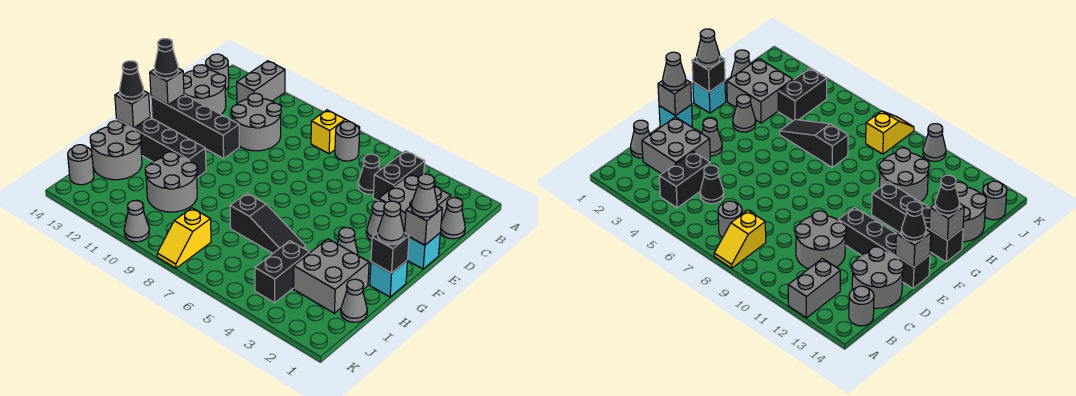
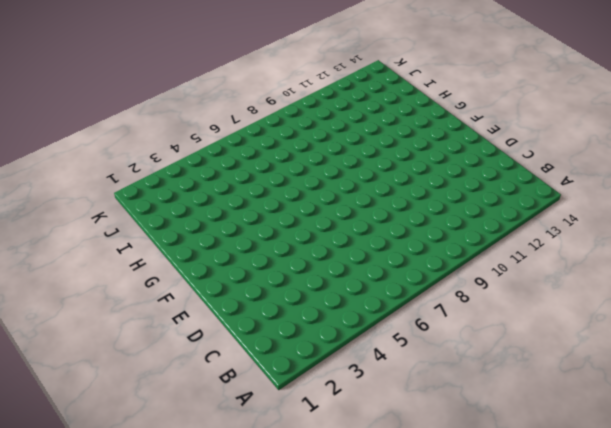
none -> yellow 1x2 slope [311,110,360,154]
none -> grey 1x2 brick [237,61,285,104]
none -> black 1x2 brick [373,151,425,201]
none -> grey 1x1 round brick [335,122,360,161]

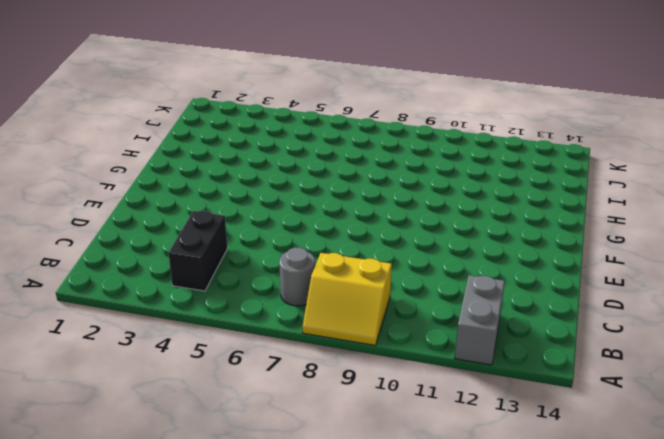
yellow 2x2 slope [302,253,392,345] -> yellow 1x2 slope [311,110,360,154]
none -> grey 1x1 round brick [206,54,229,90]
none -> grey 1x1 cone [440,198,465,239]
none -> grey 2x2 brick [379,174,451,233]
none -> black 1x1 cone [358,154,380,194]

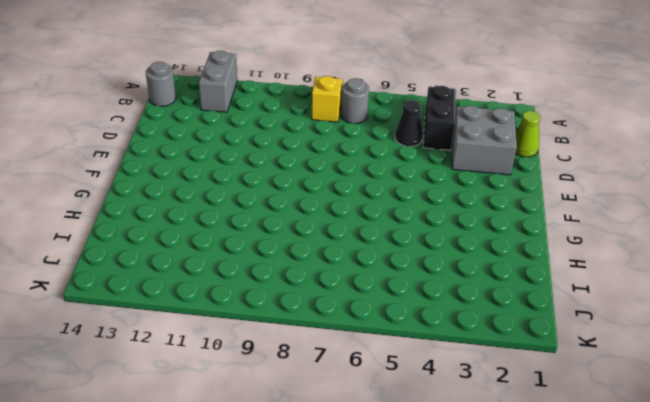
lime 1x1 cone [515,110,541,157] -> grey 1x1 cone [440,198,465,239]
none -> grey 2x2 round brick [232,93,281,151]
none -> grey 2x2 round brick [183,65,226,114]
none -> cyan 1x1 brick [408,233,440,269]
none -> grey 1x1 cone [366,201,385,241]

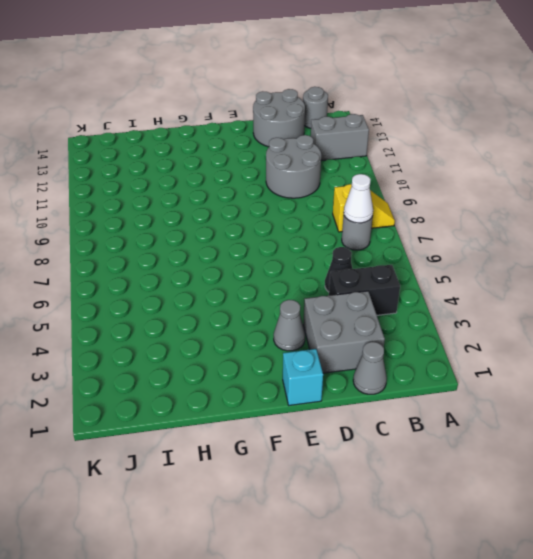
white 1x1 cone [344,174,373,223] -> none
none -> black 1x4 brick [151,95,239,158]
none -> cyan 1x1 brick [370,260,408,297]
none -> grey 1x1 cone [337,228,358,256]
none -> black 1x4 brick [116,117,206,177]

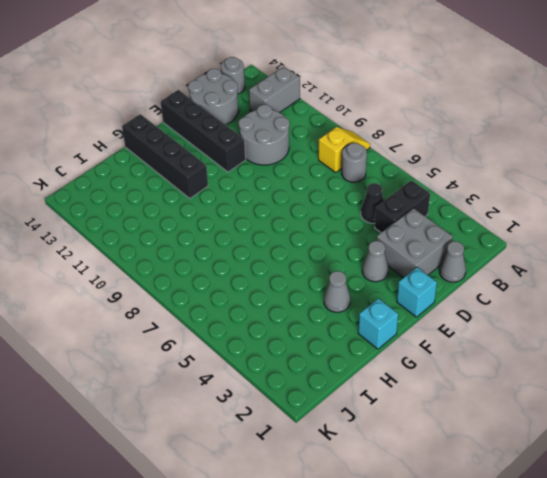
none -> grey 2x2 brick [293,239,369,313]
none -> black 1x3 slope [230,193,306,253]
none -> grey 2x2 round brick [145,152,197,212]
none -> grey 2x2 round brick [90,121,142,180]

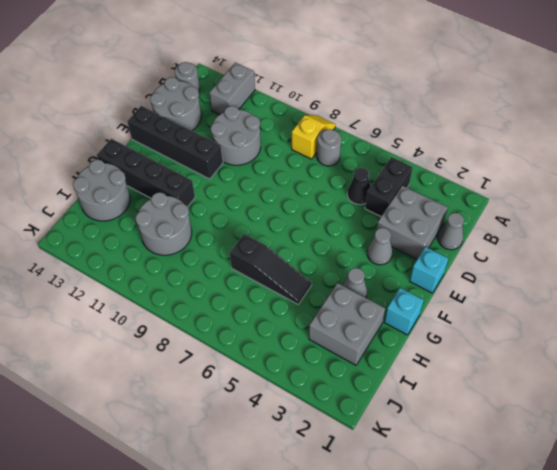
none -> grey 1x1 cone [341,279,367,322]
none -> black 1x2 brick [255,241,309,303]
none -> yellow 1x2 slope [157,208,211,268]
none -> grey 1x1 round brick [68,145,94,185]

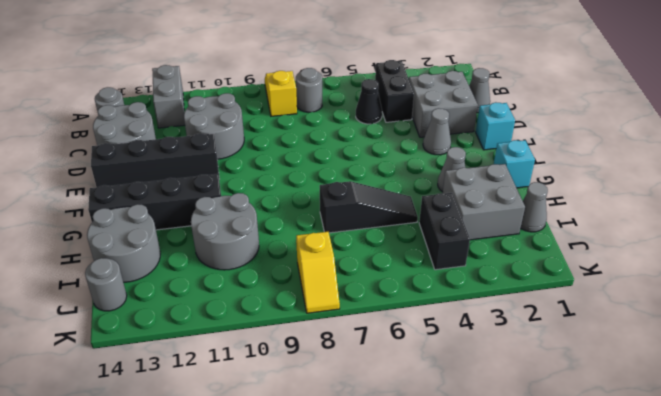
none -> grey 1x1 cone [124,201,149,242]
none -> grey 1x1 brick [405,206,442,245]
none -> grey 1x1 brick [150,68,184,105]
none -> black 1x1 brick [371,233,409,273]

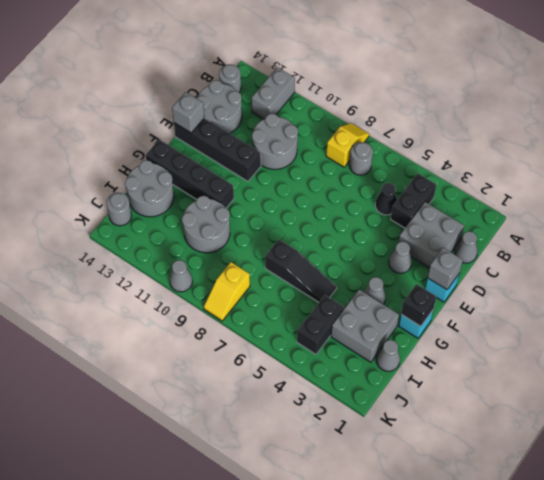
none -> grey 1x1 brick [115,91,150,128]
none -> grey 1x1 cone [411,174,438,217]
none -> black 1x1 cone [155,39,178,78]
none -> grey 1x1 cone [378,201,404,245]

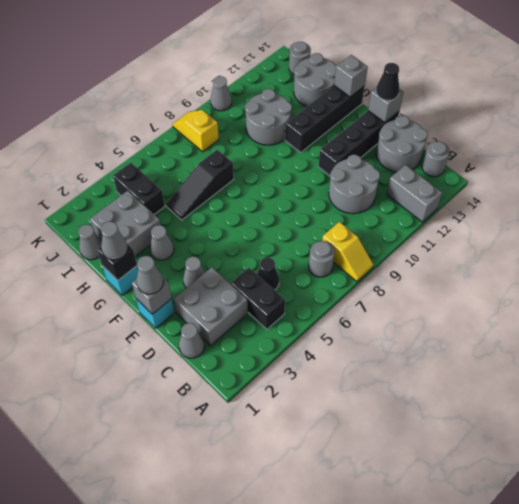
none -> black 1x1 cone [120,61,144,101]

